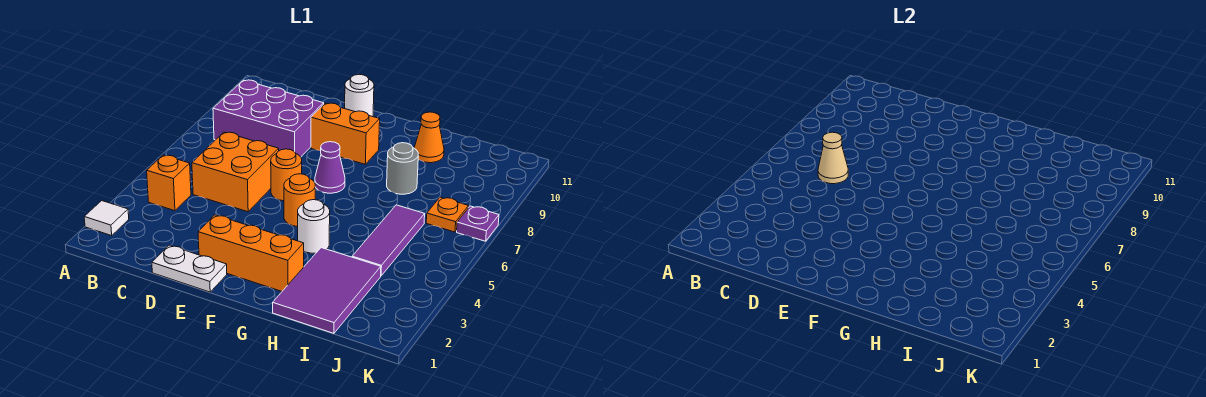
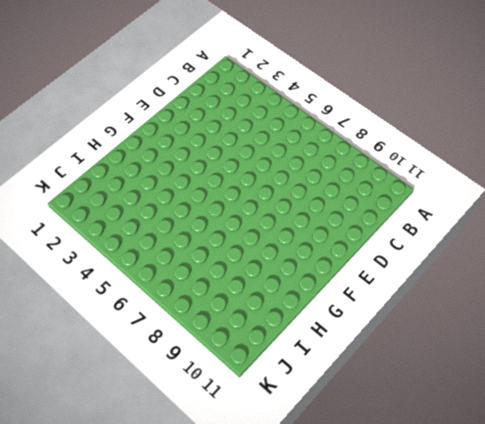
none -> white 1x1 tile [84,201,129,236]
none -> orange 1x1 brick [147,155,191,211]
none -> purple 2x3 brick [213,80,324,157]

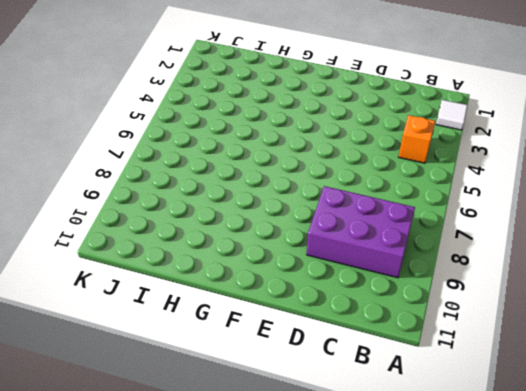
none -> orange 2x2 brick [192,132,279,212]
none -> white 1x2 plate [152,245,227,292]
none -> orange 1x3 brick [198,215,304,291]

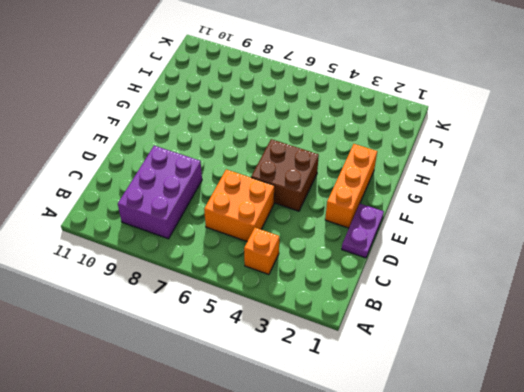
purple 1x2 plate [342,204,384,258] -> white 1x2 plate [152,245,227,292]
brown 2x2 brick [251,139,319,211] -> orange 1x1 round brick [284,174,315,227]
none -> white 1x1 tile [84,201,129,236]
none -> orange 1x1 round brick [271,149,302,201]
none -> orange 1x2 brick [311,103,380,164]

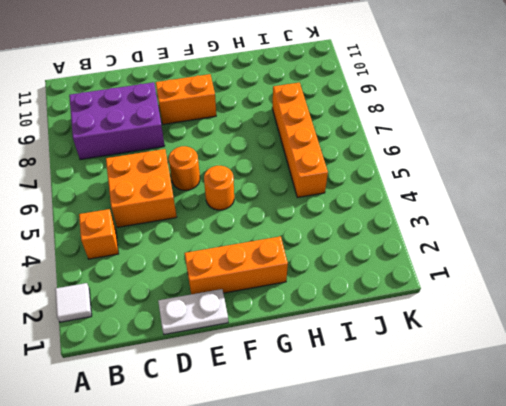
orange 1x4 brick [272,82,328,197] -> purple 1x3 tile [352,205,425,276]
none -> white 1x1 round brick [345,74,374,117]
none -> purple 1x1 cone [315,142,345,193]
none -> white 1x1 round brick [298,200,330,253]

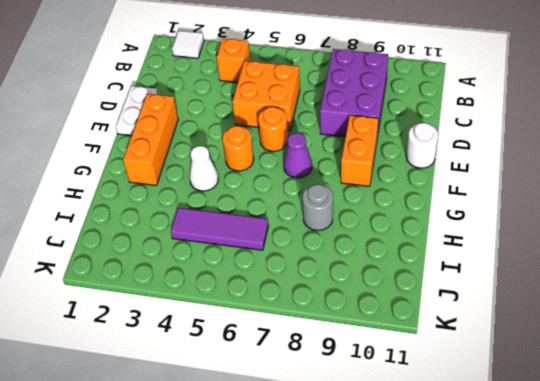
white 1x1 cone [189,146,218,191] -> white 1x1 round brick [298,200,330,253]
none -> purple 2x3 tile [273,248,381,333]
none -> orange 1x1 cone [414,112,444,163]
none -> orange 1x1 plate [426,197,469,232]

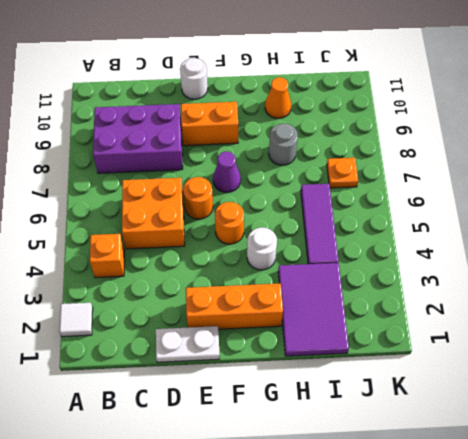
none -> purple 1x1 plate [457,206,499,241]
none -> tan 1x1 cone [818,132,848,184]

